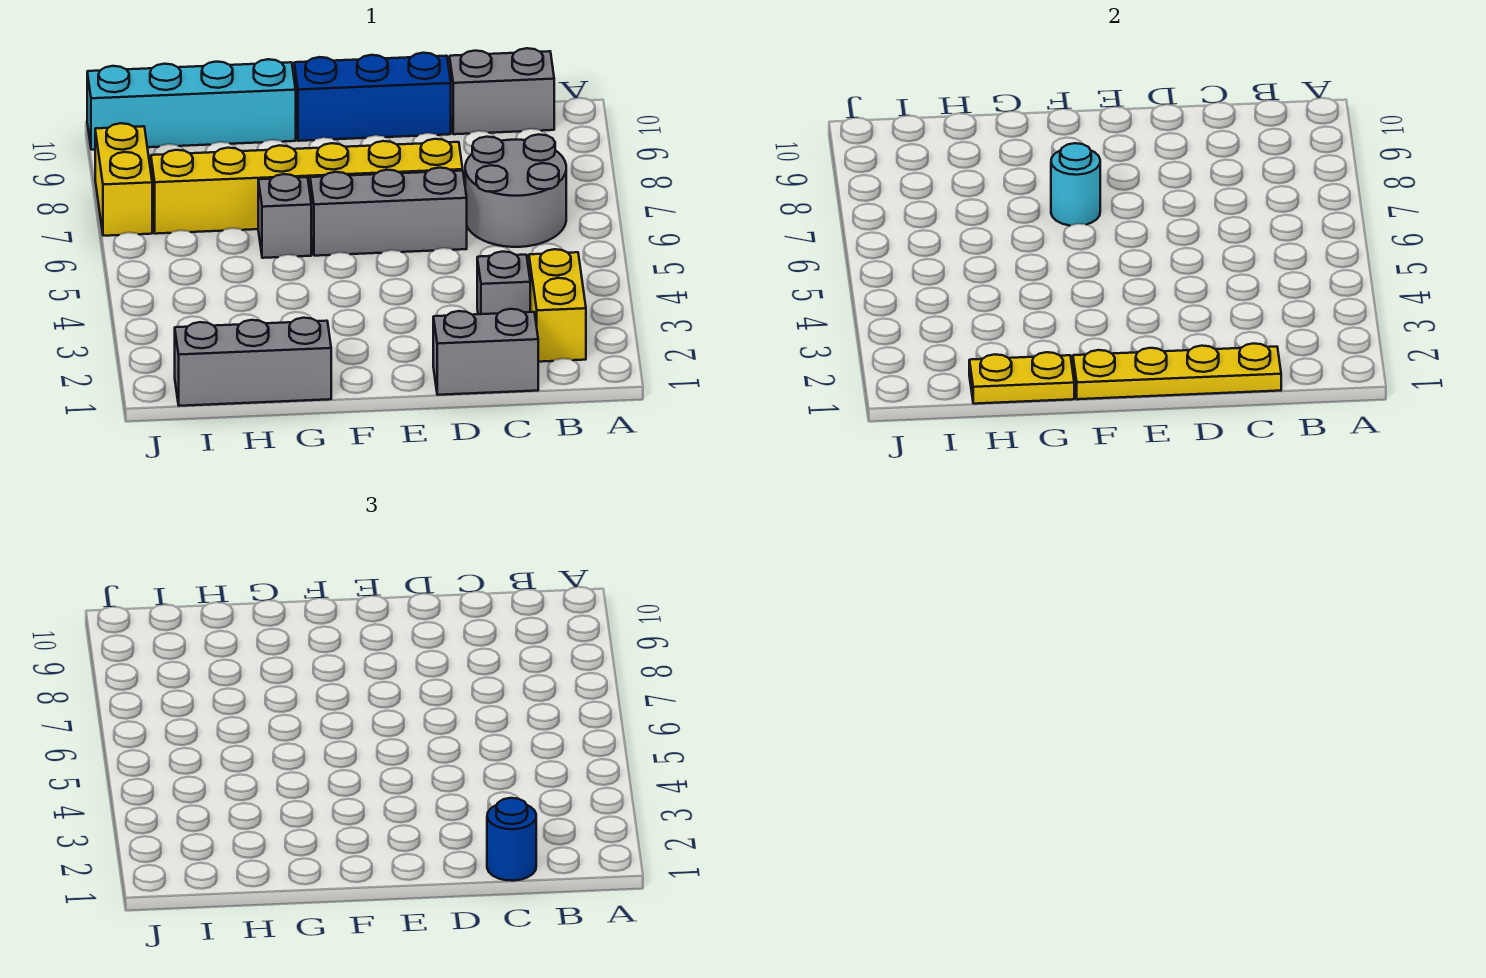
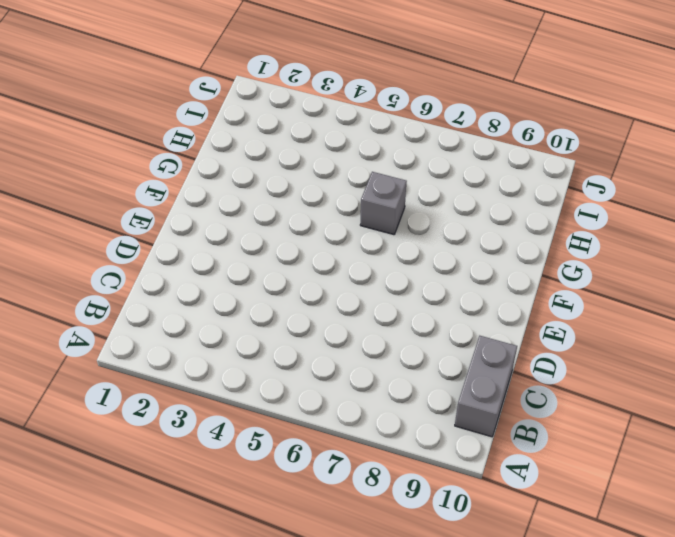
none -> yellow 1x2 brick [529,249,586,362]
none -> grey 2x2 round brick [465,134,566,247]
none -> grey 1x2 brick [433,309,538,395]

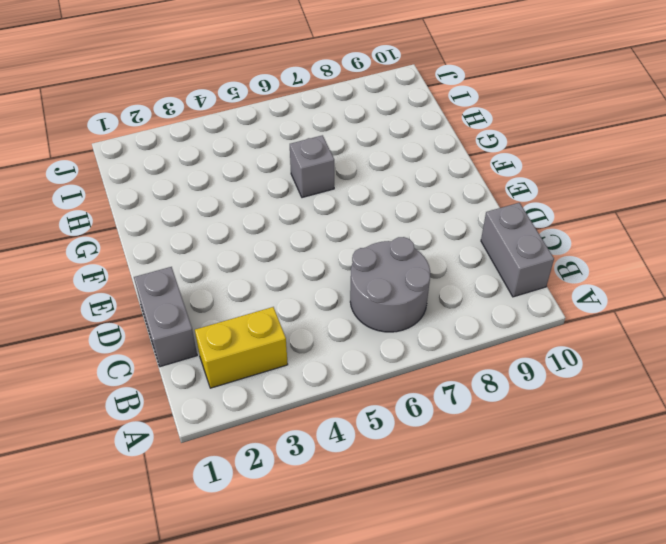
none -> grey 1x1 brick [477,251,530,314]
none -> grey 1x3 brick [310,168,467,256]
none -> yellow 1x6 brick [151,139,463,234]

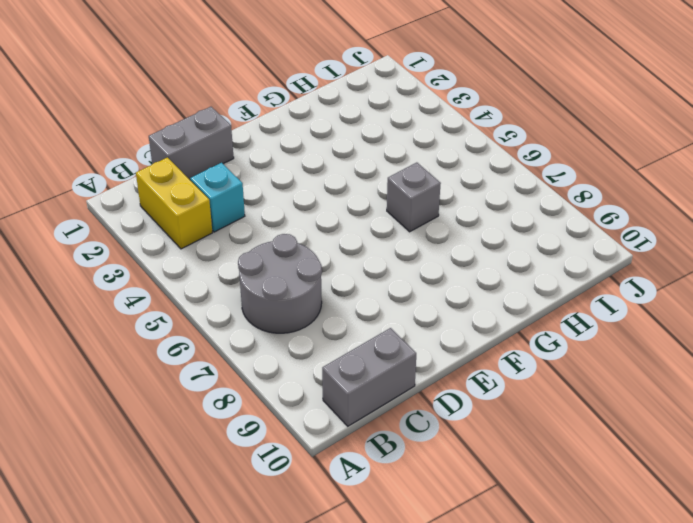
cyan 1x1 brick [190,163,245,232] -> grey 1x1 brick [477,251,530,314]
none -> grey 1x3 brick [310,168,467,256]
none -> yellow 1x6 brick [151,139,463,234]
none -> blue 1x3 brick [294,53,451,141]

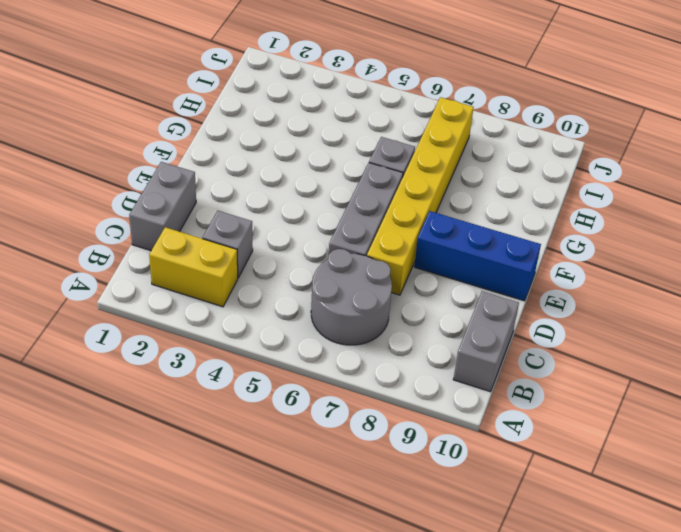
blue 1x3 brick [414,211,541,301] -> blue 1x3 brick turned to [294,53,451,141]
none -> grey 1x3 brick [175,318,331,406]
none -> cyan 1x4 brick [87,59,296,150]
none -> yellow 1x2 brick [95,123,152,236]

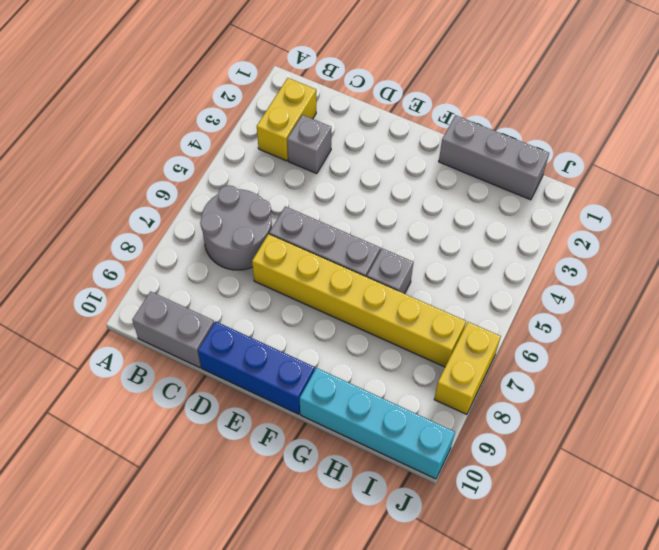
none -> grey 1x2 brick [433,309,538,395]
none -> yellow 1x4 plate [1073,343,1281,399]
none -> cyan 1x1 round brick [1051,143,1100,226]

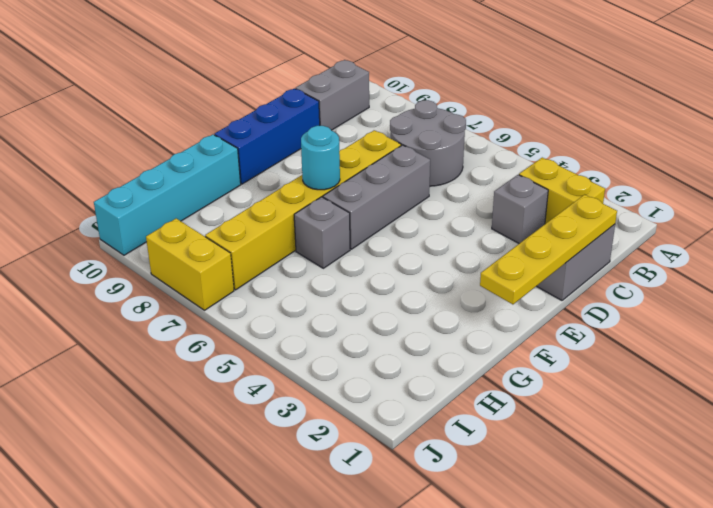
none -> grey 1x3 brick [175,318,331,406]
none -> yellow 1x2 plate [969,352,1074,404]
none -> blue 1x1 round brick [487,798,536,881]

